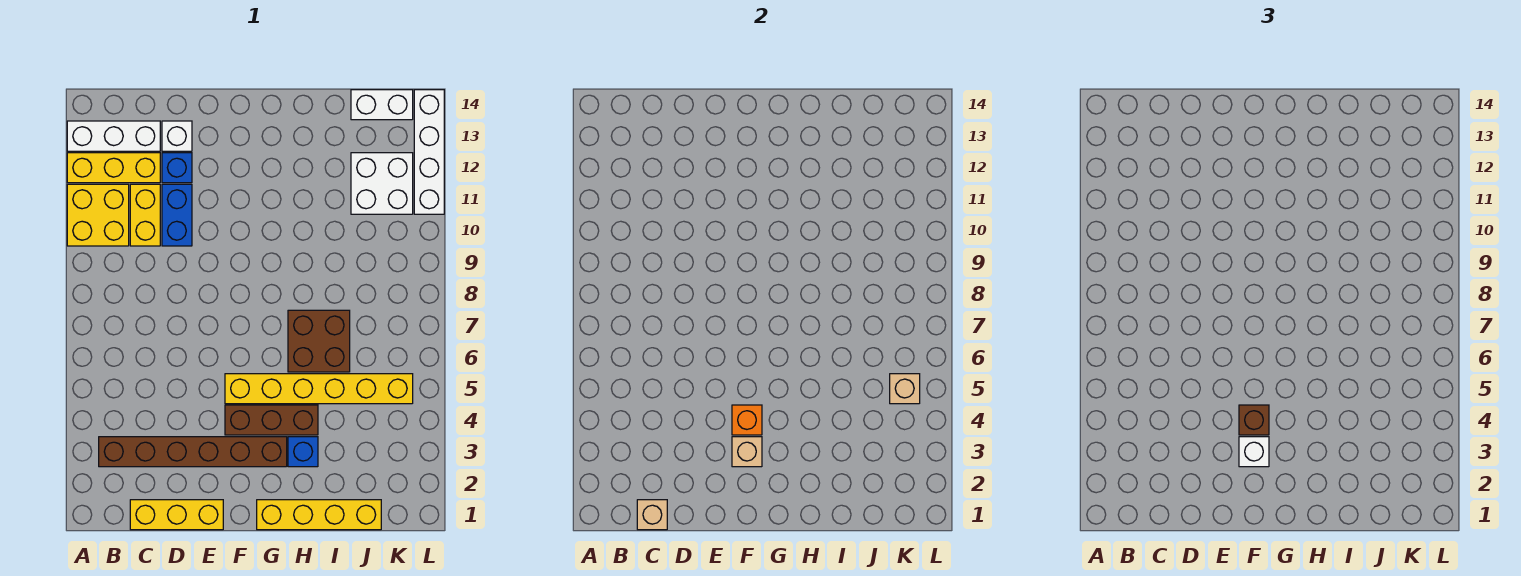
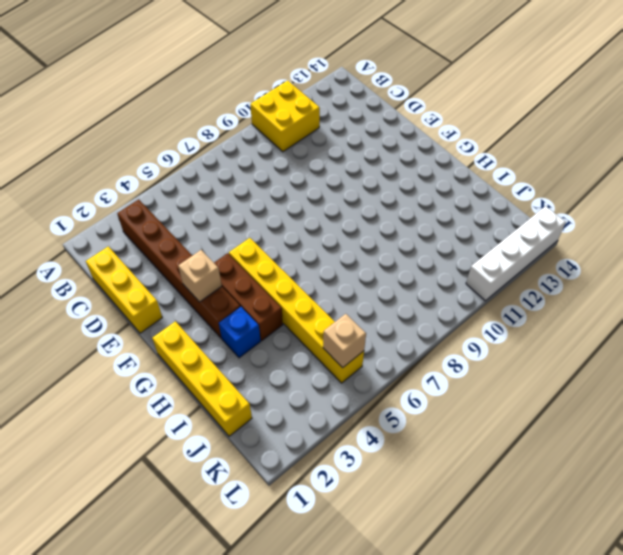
none -> yellow 1x3 brick [67,153,160,183]
none -> white 1x3 brick [67,121,160,151]
none -> yellow 1x2 brick [130,184,160,246]

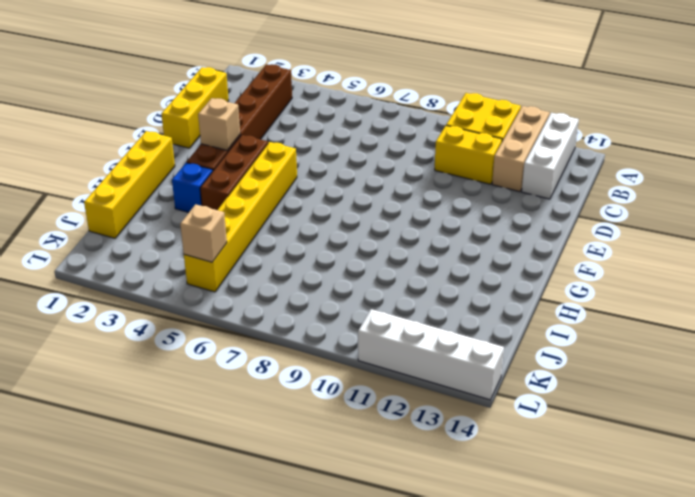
tan 1x3 brick [492,106,550,192] -> yellow 1x3 brick [67,153,160,183]
none -> blue 1x2 brick [162,184,192,246]
none -> blue 1x1 brick [162,153,192,183]
none -> white 1x1 brick [162,121,192,151]

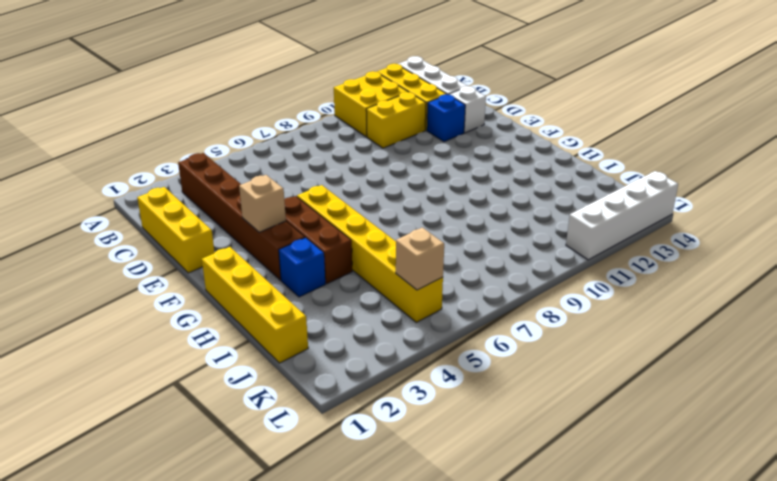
none -> blue 1x2 brick [162,184,192,246]
none -> brown 2x2 brick [288,310,350,372]
none -> white 2x2 brick [351,153,413,214]

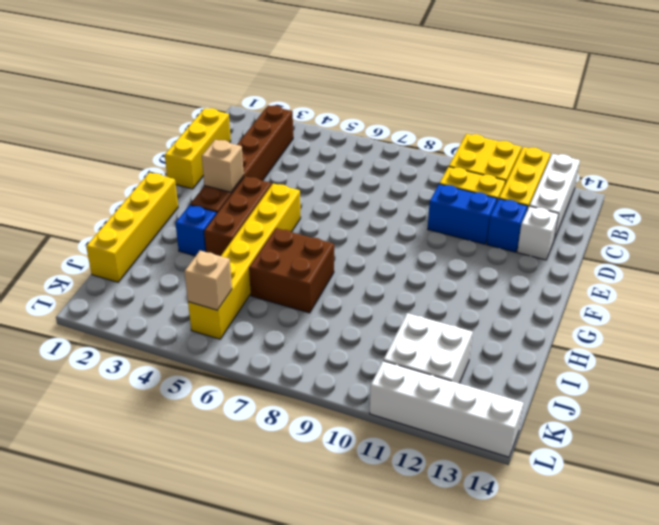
none -> white 1x2 brick [351,90,413,120]
none -> tan 1x1 brick [637,500,667,530]
none -> orange 1x1 brick [732,405,762,435]

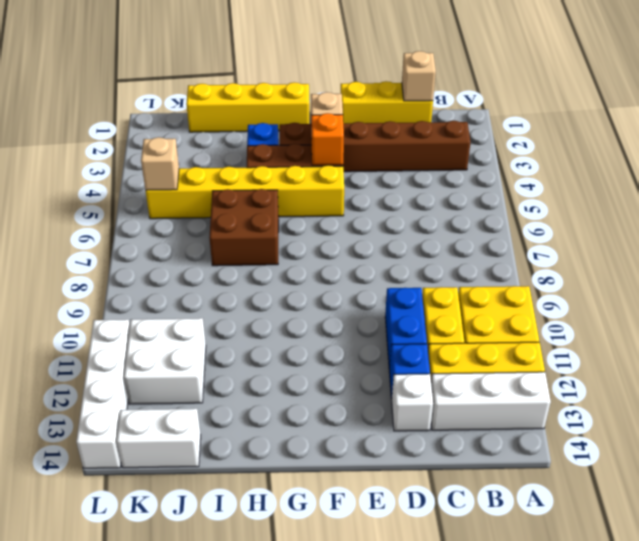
none -> white 1x1 brick [1239,437,1269,467]
none -> brown 1x1 brick [1239,405,1269,435]

